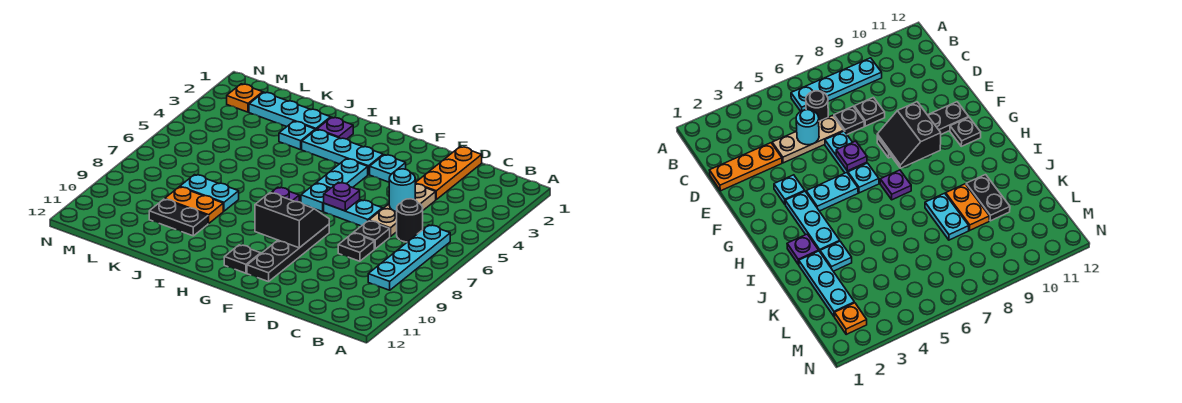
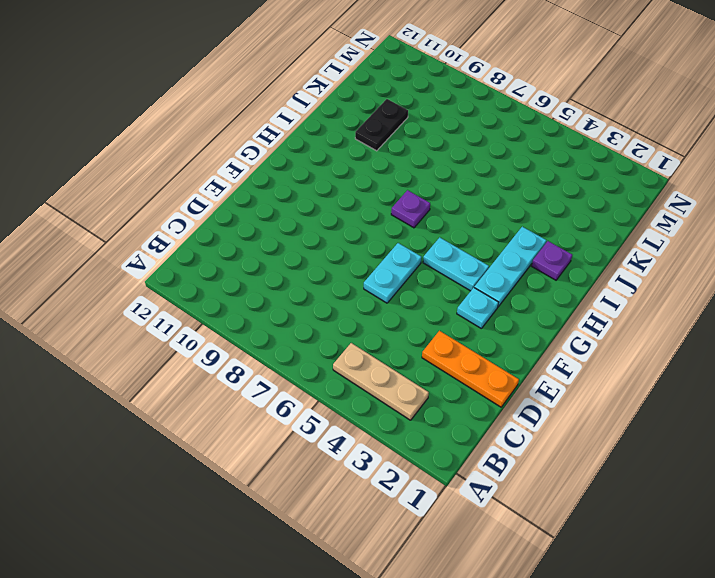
tan 1x3 plate [333,343,429,420] -> tan 1x3 plate moved to [369,184,436,237]
none -> cyan 1x4 plate [368,225,450,290]
none -> black 1x1 round brick [397,199,423,242]
none -> black 1x1 plate [354,221,390,249]

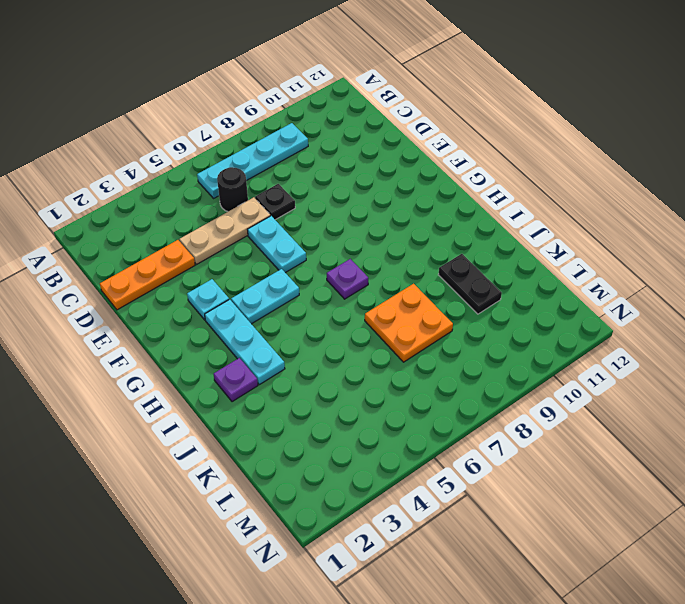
orange 2x2 plate [365,284,453,362] -> cyan 1x2 plate [180,175,239,211]
none -> black 1x1 plate [338,233,374,261]
none -> black 1x4 plate [247,224,329,282]
none -> cyan 1x1 plate [301,183,330,212]

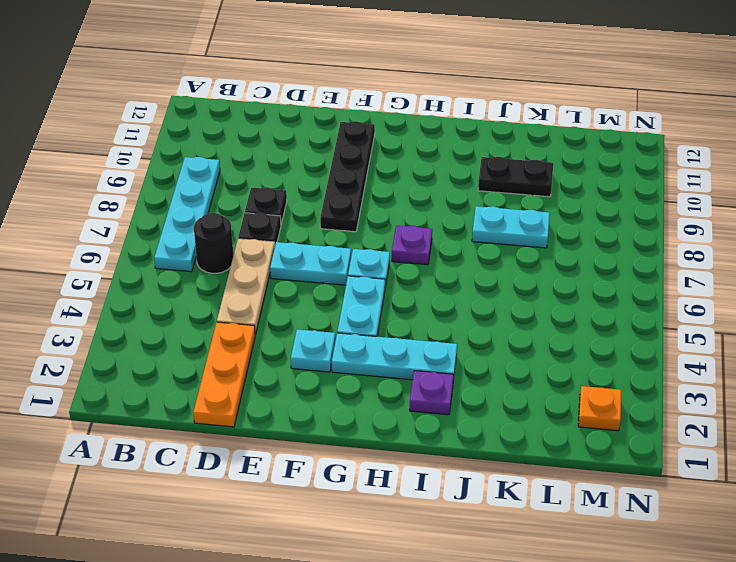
none -> black 1x1 plate [224,245,261,273]
none -> cyan 1x3 plate [249,92,331,130]
none -> cyan 1x1 plate [279,121,315,150]

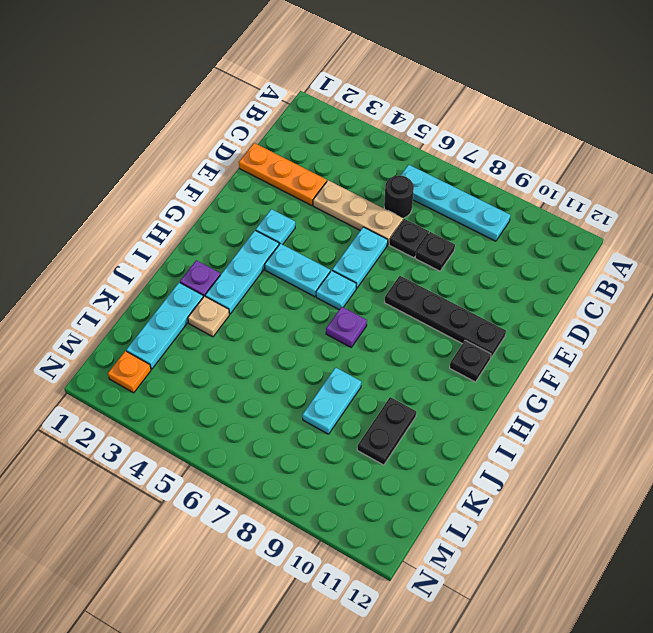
tan 1x1 plate [188,296,229,337] -> cyan 1x1 plate [279,121,315,150]
none -> orange 1x2 plate [165,187,223,224]
none -> cyan 1x1 round brick [389,169,415,212]
none -> purple 1x1 plate [324,182,360,211]

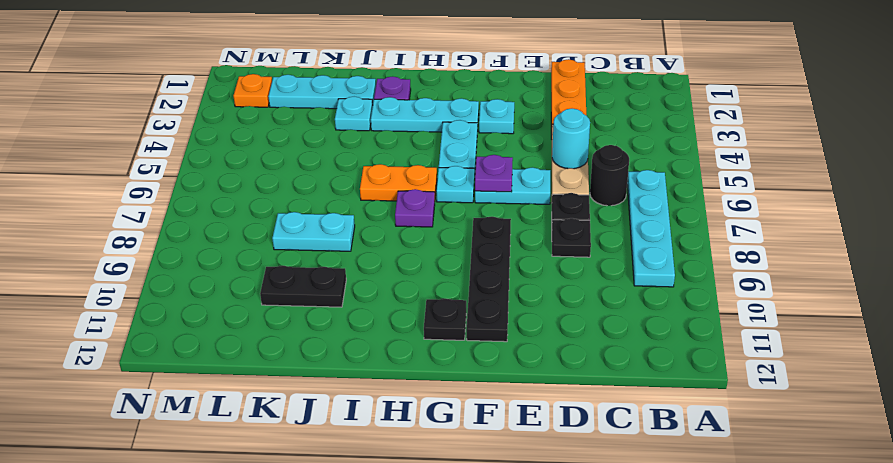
orange 1x2 plate [360,164,437,201] -> orange 1x2 plate moved to [165,187,223,224]
none -> black 2x2 slope [255,193,329,248]

